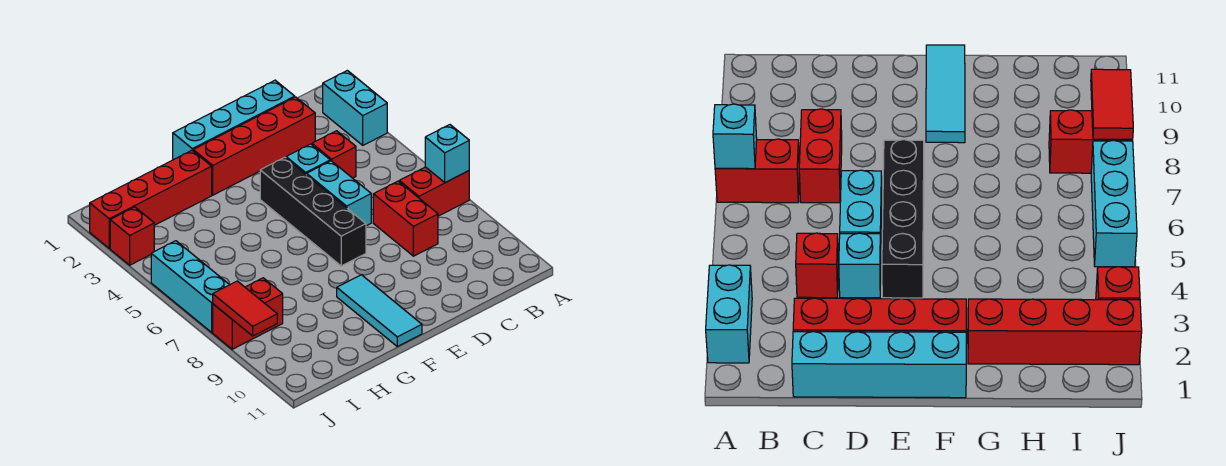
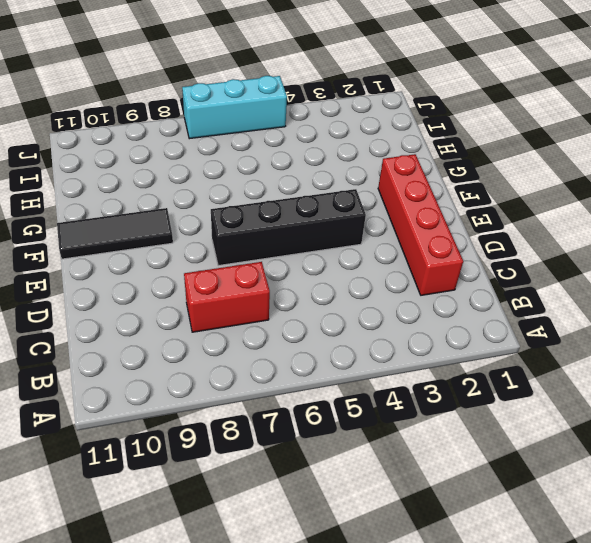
black 1x3 tile [57,208,173,259] -> cyan 1x3 tile [337,275,422,346]
none -> cyan 1x2 brick [323,70,387,145]
none -> red 1x2 brick [399,167,469,216]
none -> cyan 1x4 brick [173,80,295,160]

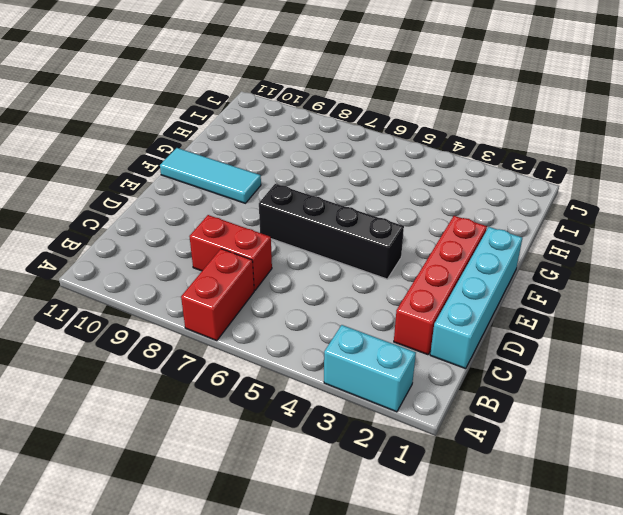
none -> red 1x1 brick [312,131,356,178]
none -> cyan 1x1 brick [286,144,330,175]
none -> cyan 1x2 brick [307,161,371,226]

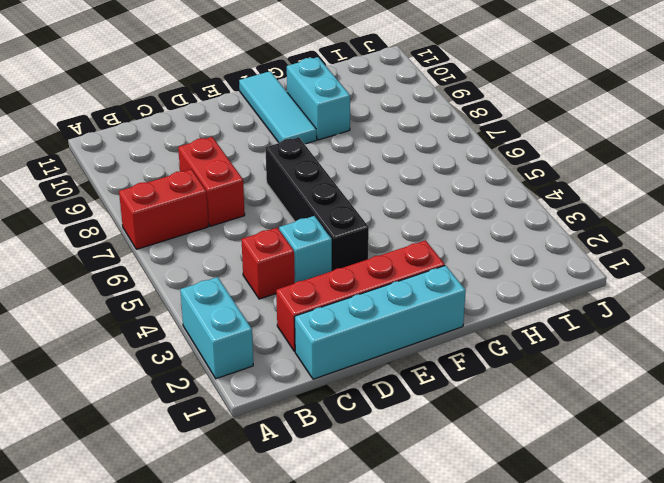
cyan 1x2 brick [287,57,350,140] -> cyan 1x2 brick moved to [307,161,371,226]
none -> red 1x4 brick [90,150,212,248]
none -> red 1x2 brick [213,278,283,349]
none -> red 1x1 brick [110,207,154,265]

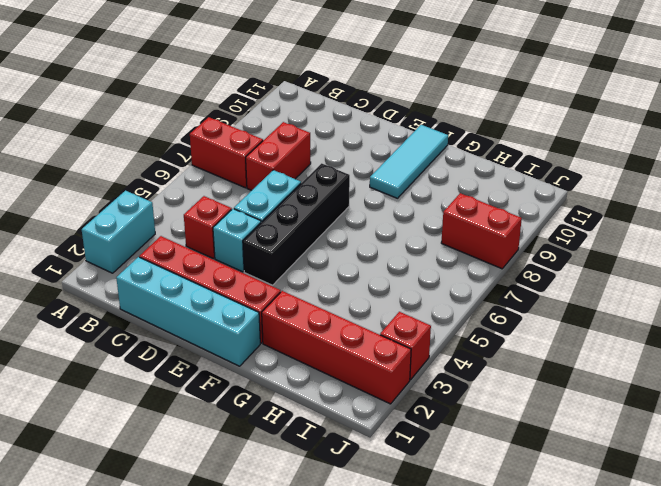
none -> cyan 1x3 brick [151,241,229,332]
none -> cyan 1x1 brick [425,125,469,183]
none -> red 1x2 tile [213,281,277,336]

